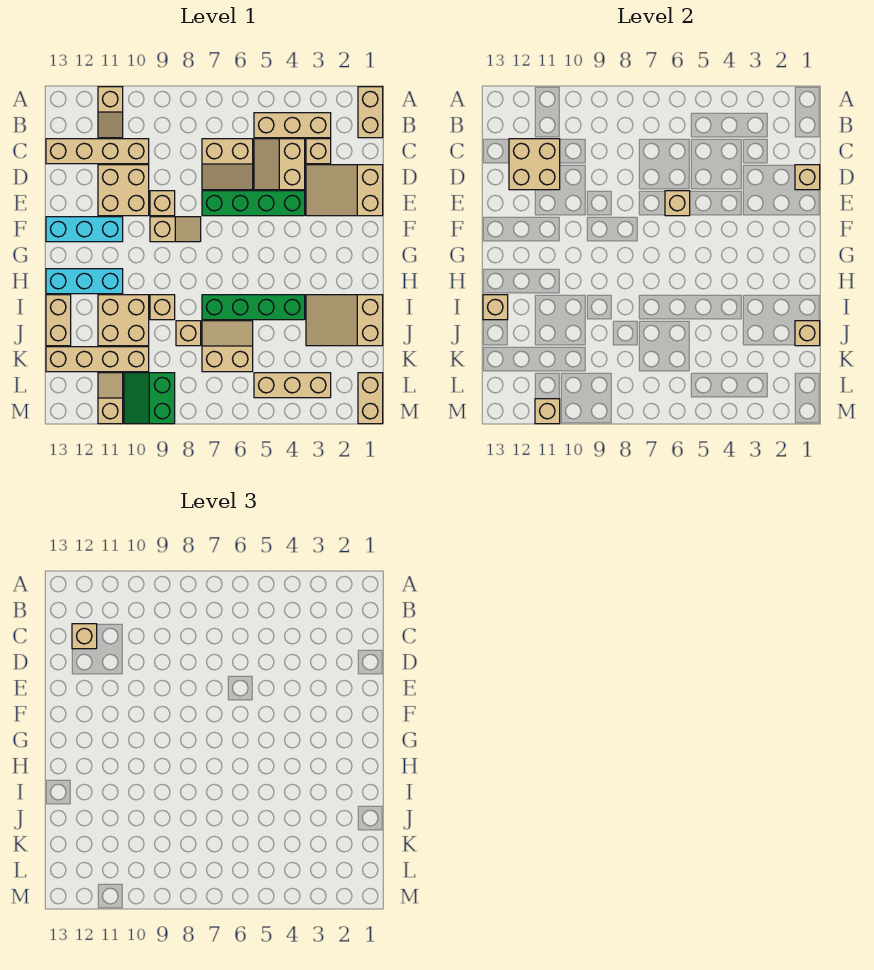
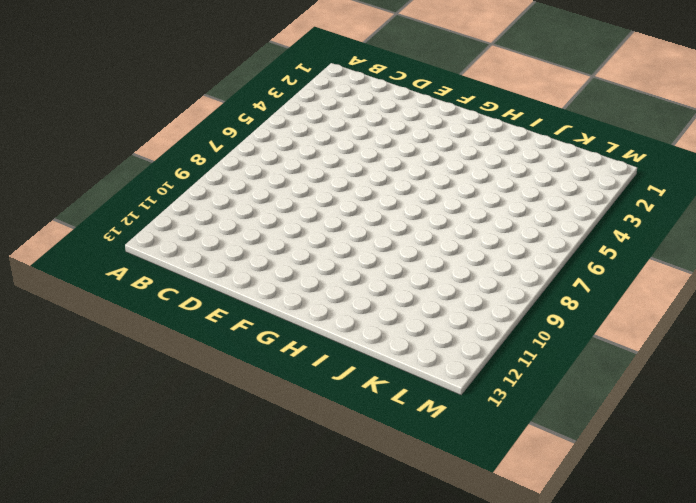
none -> tan 1x2 brick [358,87,383,138]
none -> tan 1x2 slope [98,87,123,138]
none -> tan 1x3 brick [254,113,331,138]
none -> tan 1x1 brick [306,139,331,164]

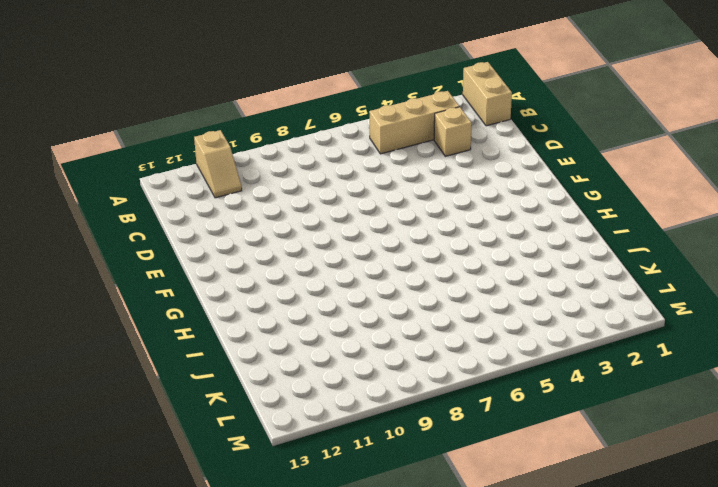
none -> tan 2x2 slope [254,139,305,190]
none -> tan 2x2 slope [202,139,253,190]
none -> tan 1x4 brick [46,139,149,164]
none -> tan 2x3 slope [306,165,383,216]

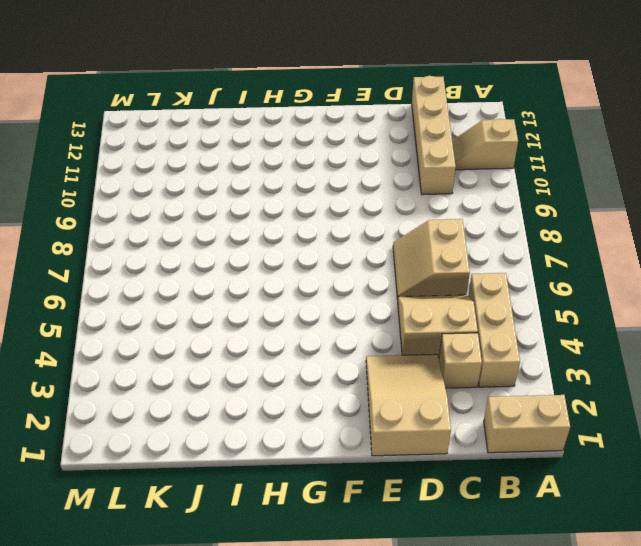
none -> tan 2x2 brick [98,165,149,216]
none -> green 1x4 brick [202,191,305,216]
none -> tan 1x1 brick [150,191,175,216]
none -> tan 1x2 slope [150,217,201,242]

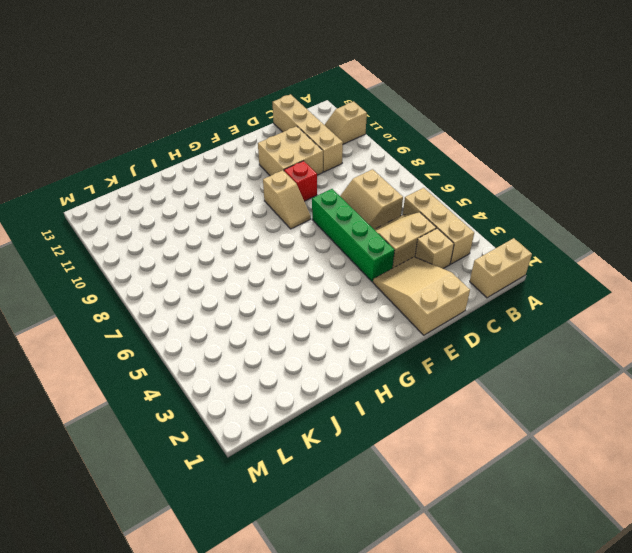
red 1x1 brick [284,161,317,201] -> tan 1x1 brick [150,191,175,216]
none -> cyan 1x3 brick [46,217,123,242]
none -> cyan 1x3 brick [46,269,123,294]
none -> tan 2x3 slope [306,295,383,346]
none -> green 1x4 brick [202,295,305,320]

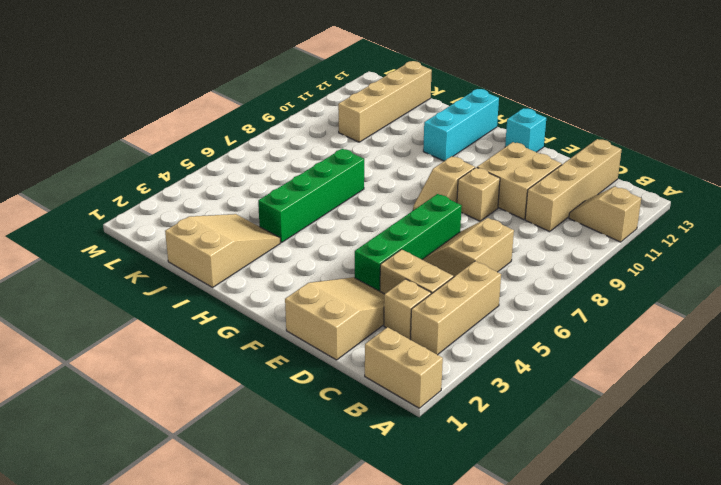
cyan 1x1 brick [505,108,546,152] -> cyan 1x3 brick [46,217,123,242]
none -> tan 1x1 brick [150,295,175,320]
none -> tan 2x2 brick [98,295,149,346]
none -> tan 1x2 brick [46,295,71,346]
none -> tan 2x2 slope [202,321,253,372]

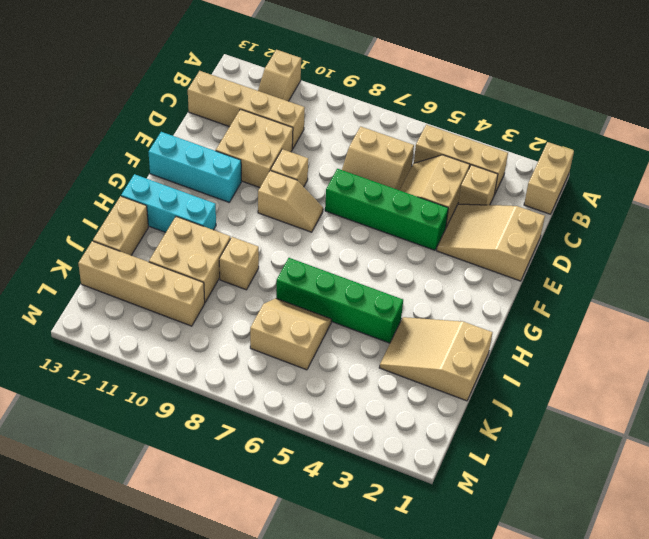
none -> tan 1x1 brick [176,321,201,346]
none -> tan 1x2 brick [358,373,383,424]
none -> tan 1x3 brick [254,373,331,398]
none -> green 2x2 slope [124,373,175,424]

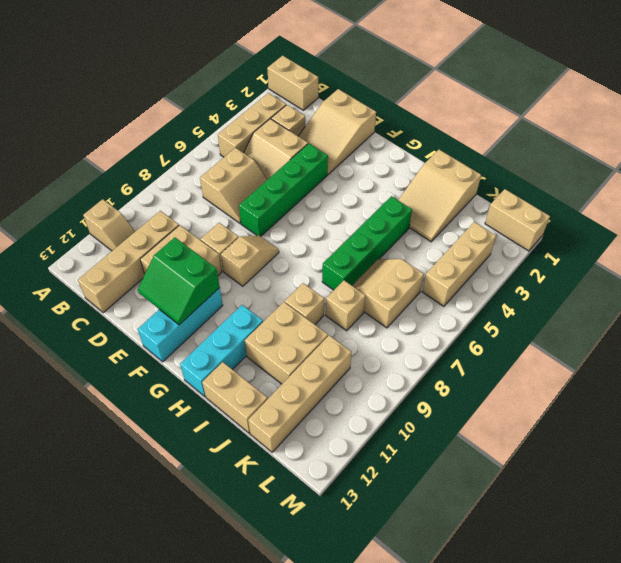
green 2x2 slope [138,238,220,325] -> green 2x2 slope moved to [124,373,175,424]
none -> tan 1x2 slope [98,373,123,424]
none -> tan 2x2 brick [509,139,560,190]
none -> tan 1x1 brick [795,165,820,190]
none -> tan 1x1 brick [665,191,690,216]

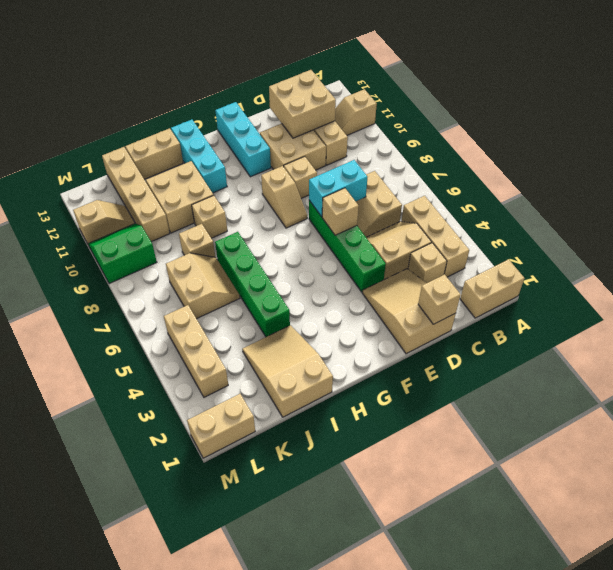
cyan 1x2 brick [309,160,367,217] -> none
none -> tan 1x1 brick [483,295,508,320]
none -> tan 1x1 brick [795,321,820,346]
none -> tan 1x1 brick [535,399,560,424]
none -> tan 1x1 brick [72,624,97,649]

